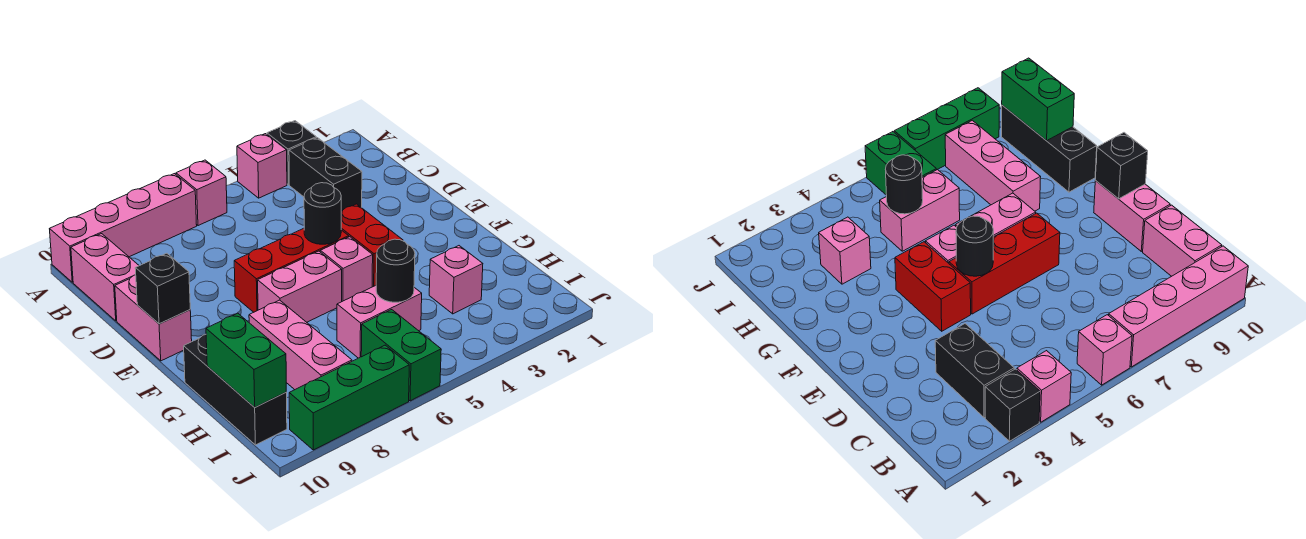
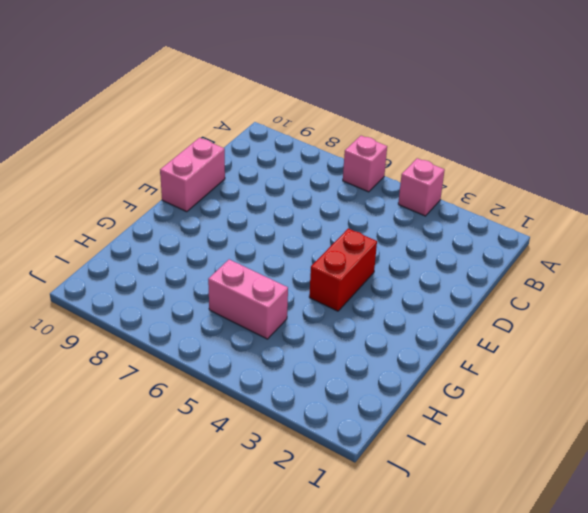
none -> black 1x1 brick [267,121,316,185]
none -> pink 1x4 brick [50,174,197,282]
none -> black 1x2 brick [289,138,362,211]

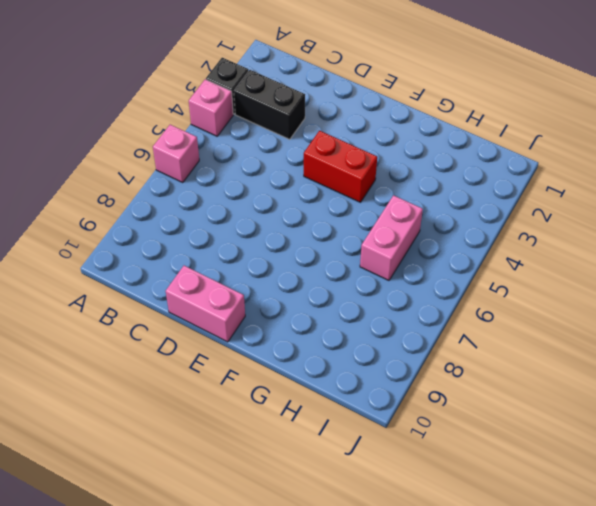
none -> pink 1x4 brick [50,174,197,282]
none -> pink 1x2 brick [71,234,139,321]
none -> red 1x3 brick [234,228,349,312]

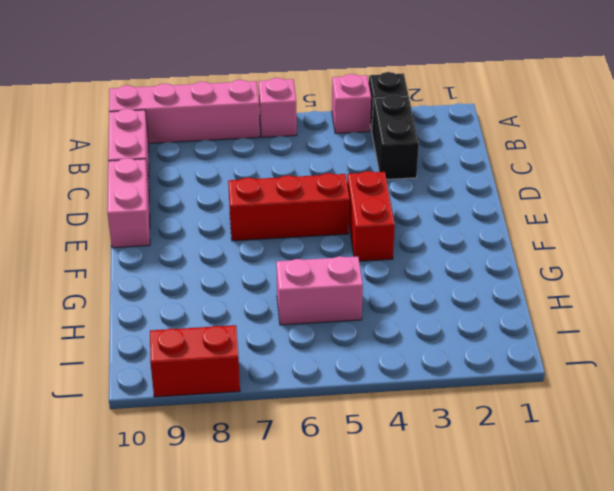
red 1x2 brick [150,325,240,397] -> green 1x3 brick [289,345,409,450]
none -> pink 1x1 brick [320,237,373,301]
none -> pink 1x2 brick [258,251,342,322]
none -> pink 1x3 brick [249,300,352,390]

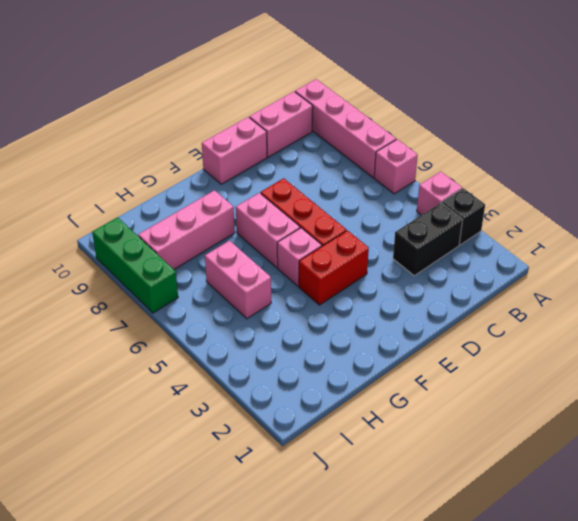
none -> black 1x3 brick [184,335,287,445]
none -> pink 1x1 brick [429,246,483,314]
none -> green 1x2 brick [361,310,441,401]

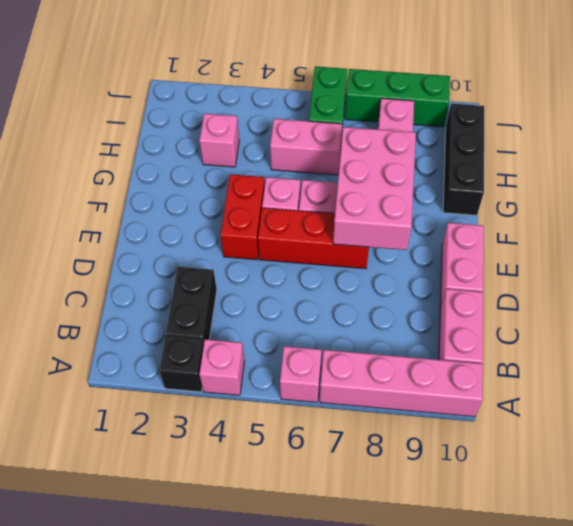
pink 2x3 brick [333,127,416,250] -> none
none -> black 1x1 round brick [304,183,341,244]
none -> black 1x1 brick [135,253,190,324]
none -> black 1x1 round brick [376,239,415,302]

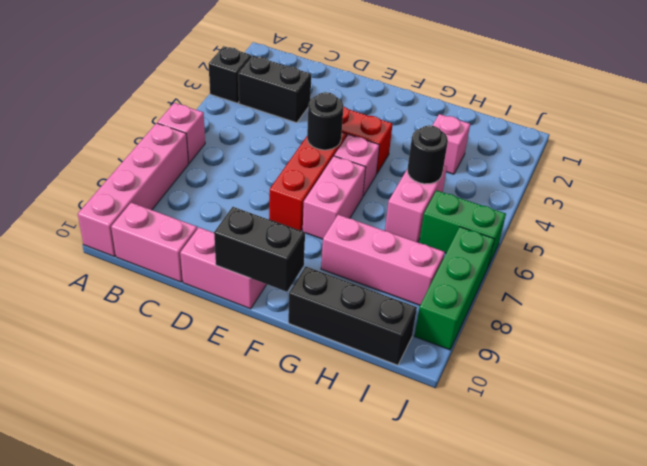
black 1x2 brick [214,207,305,292] -> black 1x1 brick [135,253,190,324]
none -> pink 1x1 brick [237,134,287,198]
none -> green 1x2 brick [206,313,286,407]

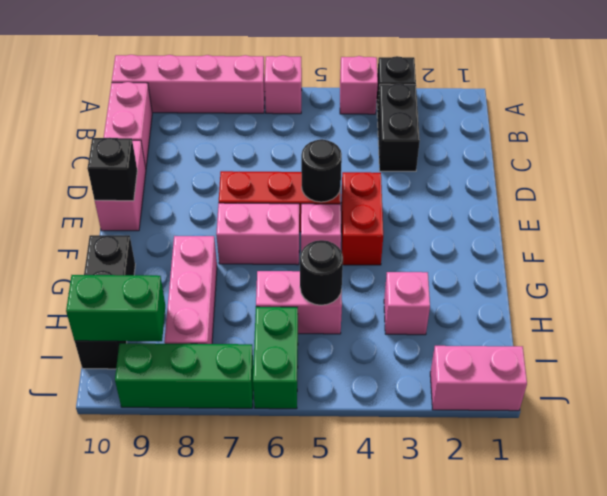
green 1x2 brick [66,275,165,341] -> green 1x2 brick turned to [206,313,286,407]
pink 1x2 brick [430,346,527,411] -> none

